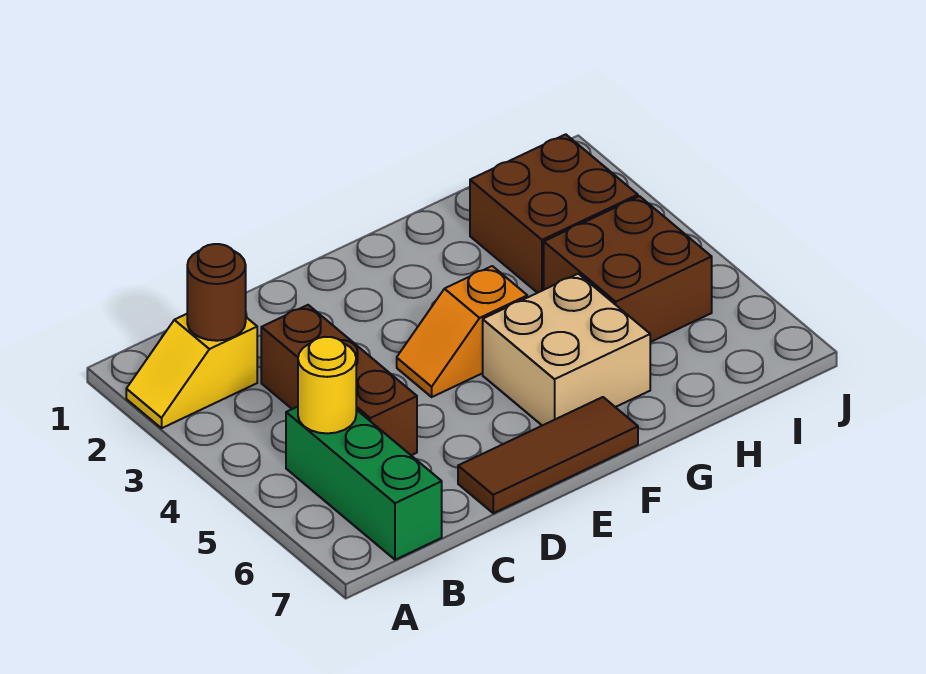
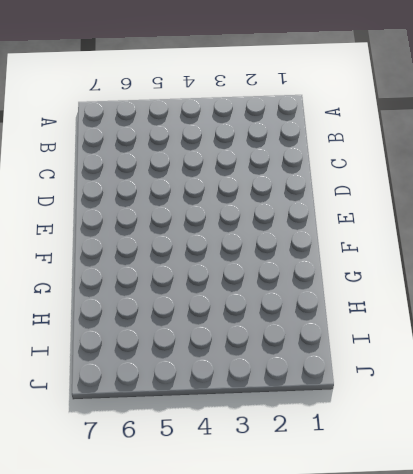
none -> yellow 1x2 slope [126,314,257,428]
none -> green 1x3 brick [286,407,442,560]

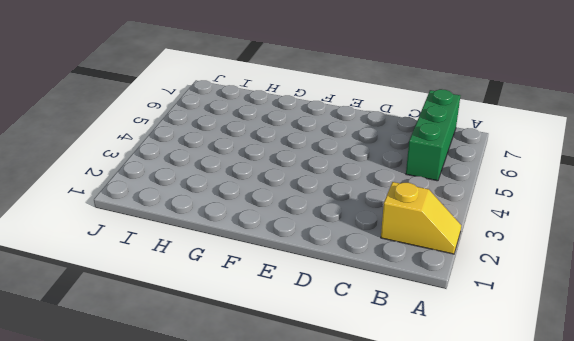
none -> brown 1x3 brick [261,305,417,456]
none -> brown 1x3 tile [458,397,638,513]

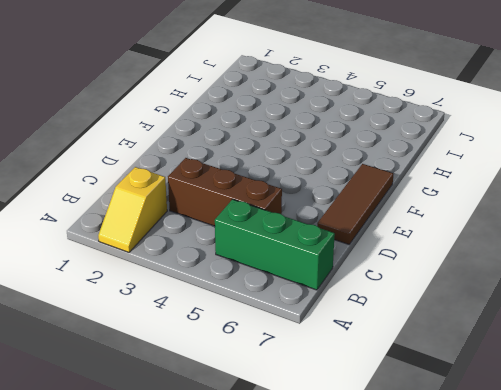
none -> orange 1x2 slope [397,266,527,397]
none -> tan 2x2 brick [483,274,650,426]

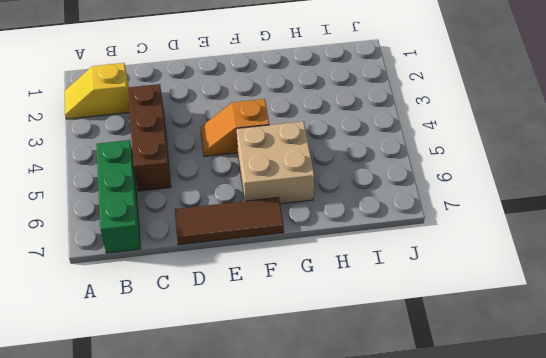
none -> brown 2x2 brick [470,134,638,293]
none -> brown 2x2 brick [544,196,712,342]

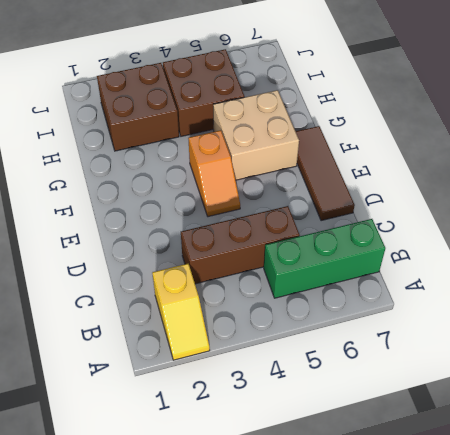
none -> brown 1x1 round brick [187,244,246,341]
none -> yellow 1x1 round brick [298,337,356,433]

